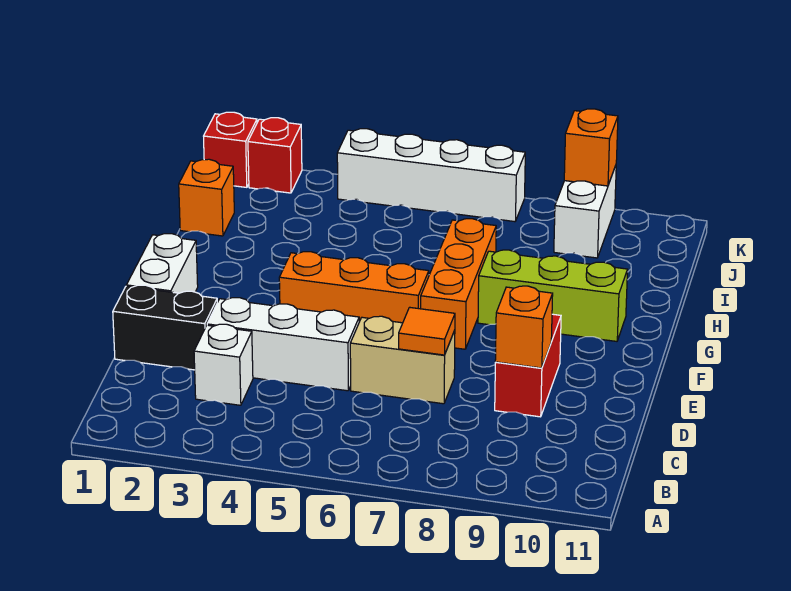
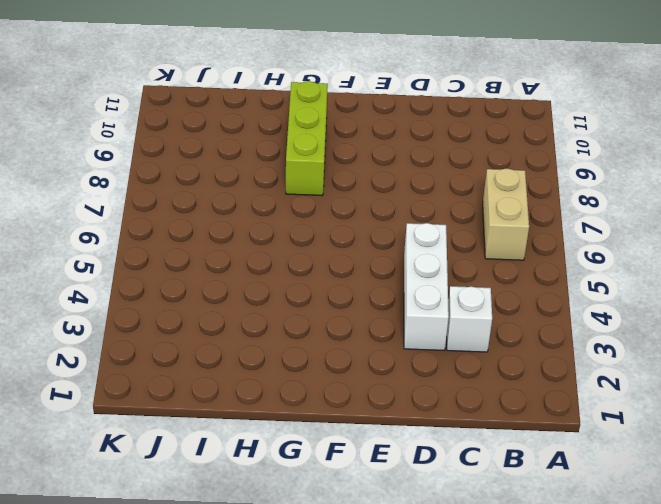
tan 1x2 brick [483,168,529,260] -> tan 1x2 brick moved to [350,316,455,404]
none -> black 1x2 brick [113,285,217,370]
none -> red 1x2 brick [495,314,561,417]
none -> white 1x2 brick [126,234,198,293]

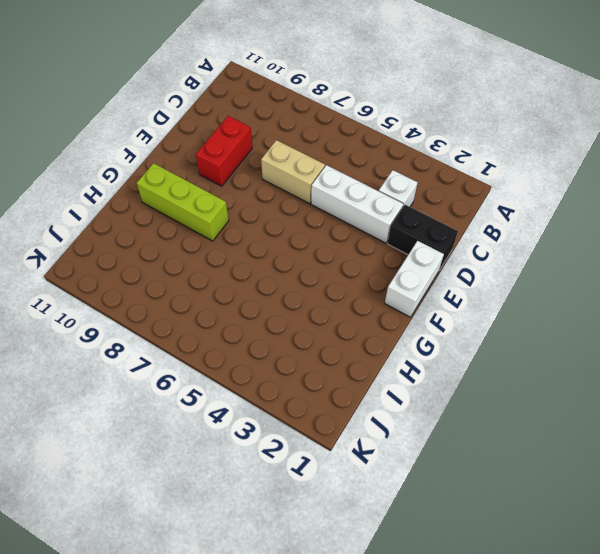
none -> orange 1x3 brick [279,252,429,323]
none -> orange 1x3 brick [421,219,496,349]
none -> orange 1x1 brick [179,159,234,236]

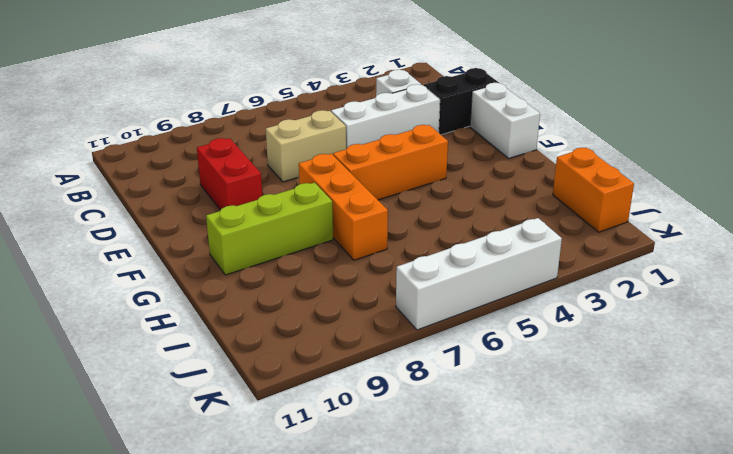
orange 1x2 brick [553,148,634,232] -> orange 1x1 brick [179,159,234,236]
none -> white 1x2 brick [554,166,616,258]
none -> red 1x1 brick [204,112,257,187]
none -> red 1x1 brick [248,118,302,193]

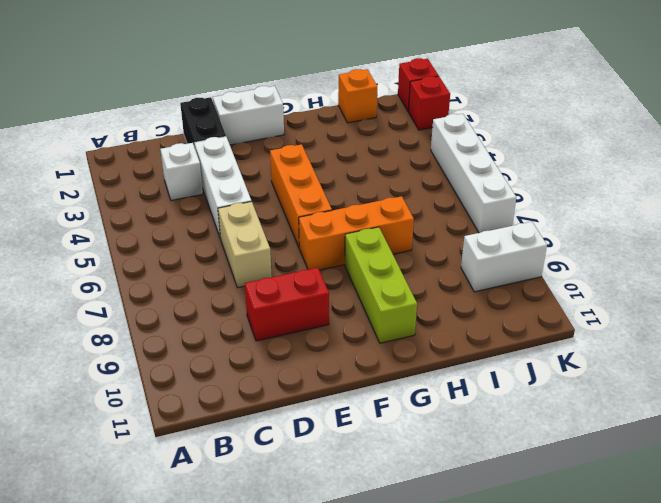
none -> orange 1x1 tile [399,307,455,355]
none -> orange 1x1 brick [495,286,553,368]
none -> orange 1x1 brick [564,109,618,186]

